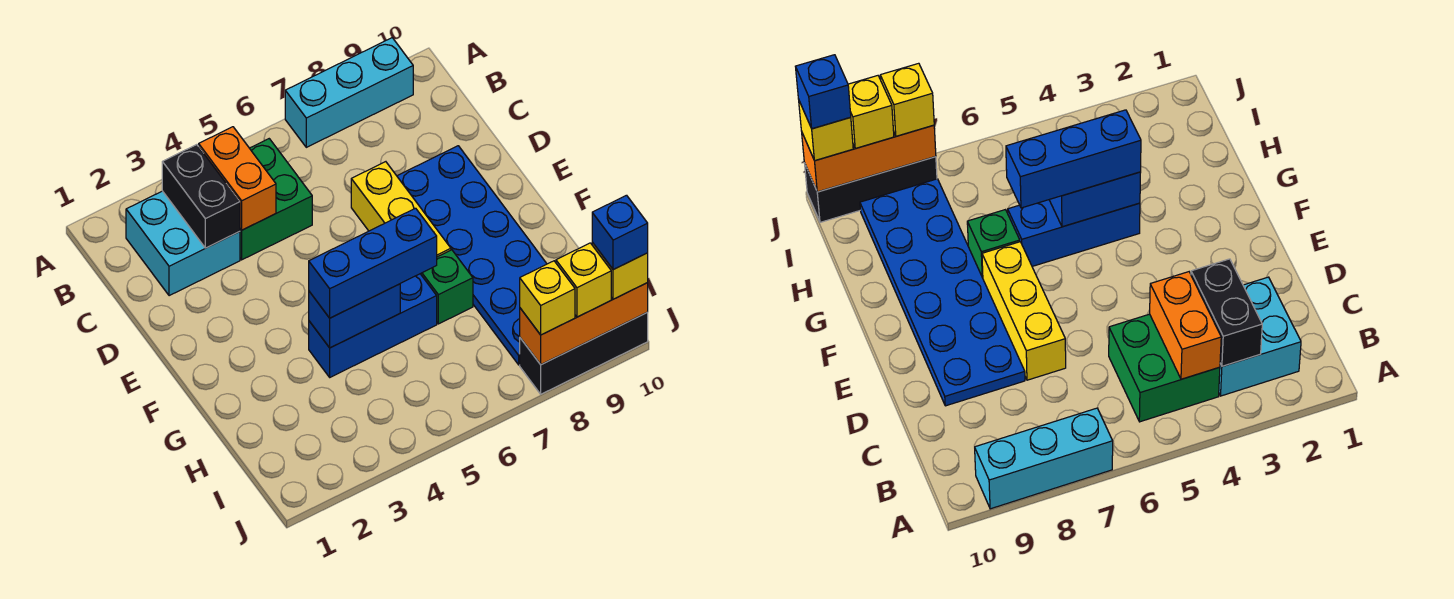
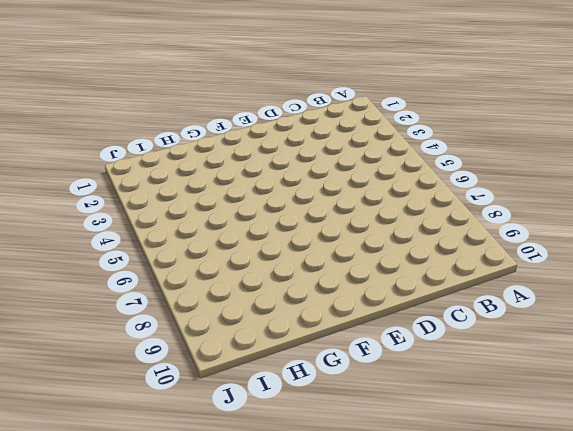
none -> cyan 1x3 brick [285,38,413,147]
none -> cyan 2x2 brick [126,191,240,296]
none -> green 2x2 brick [240,139,312,260]

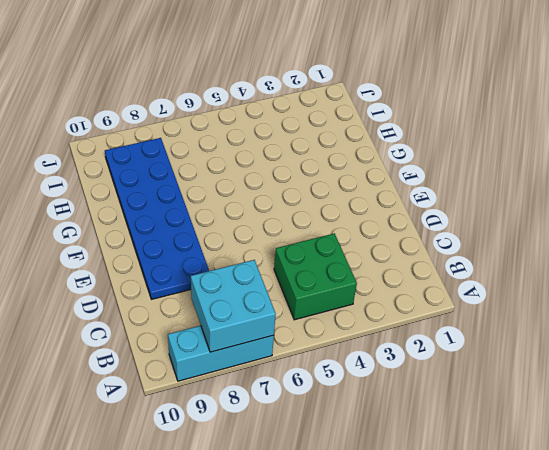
cyan 2x2 brick [191,260,276,352] -> cyan 2x2 brick moved to [126,191,240,296]
none -> yellow 1x3 brick [351,162,451,257]
none -> blue 1x3 brick [309,274,437,377]
none -> green 1x1 brick [421,250,473,324]

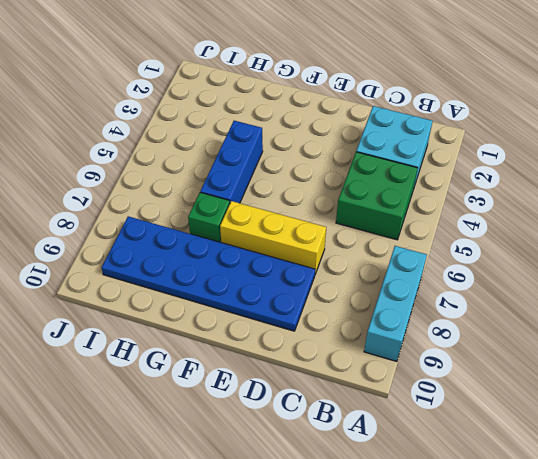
none -> black 1x3 brick [520,313,648,394]
none -> black 1x2 brick [162,145,240,248]
none -> orange 1x2 brick [199,127,276,230]

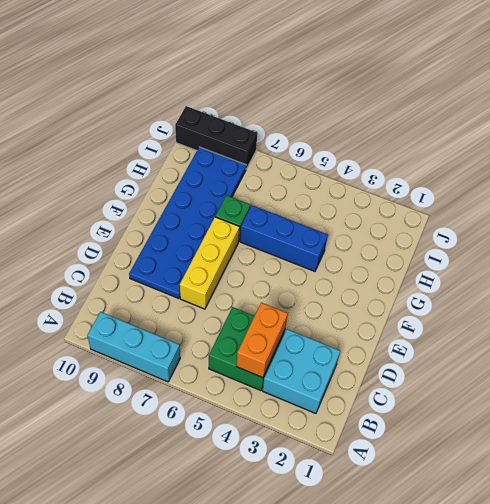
none -> black 1x2 brick [162,145,240,248]
none -> blue 1x2 brick [309,284,400,348]
none -> orange 1x3 brick [520,283,648,365]

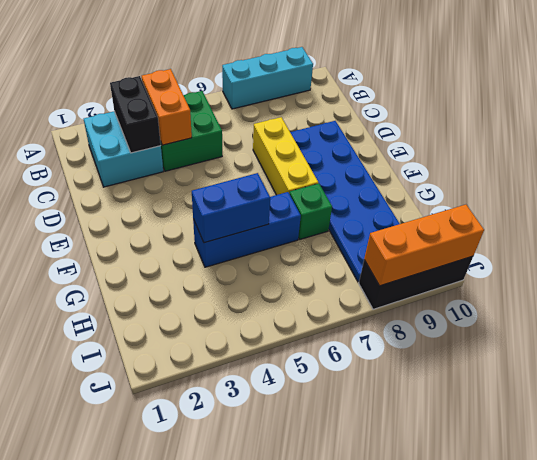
none -> blue 1x3 brick [309,208,437,318]
none -> yellow 1x1 brick [520,261,575,335]
none -> yellow 1x1 brick [556,243,611,317]

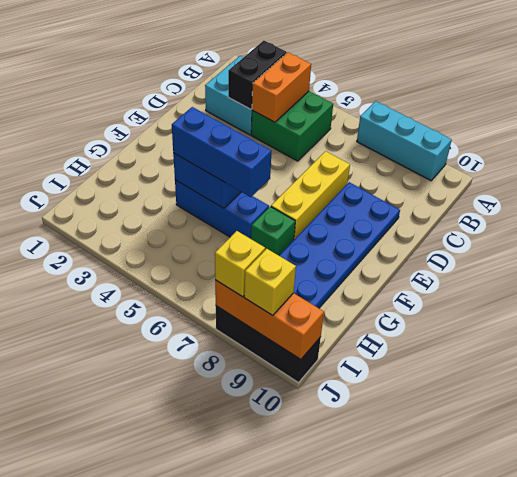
none -> yellow 1x1 brick [592,242,648,299]
none -> blue 1x1 brick [592,195,648,270]

